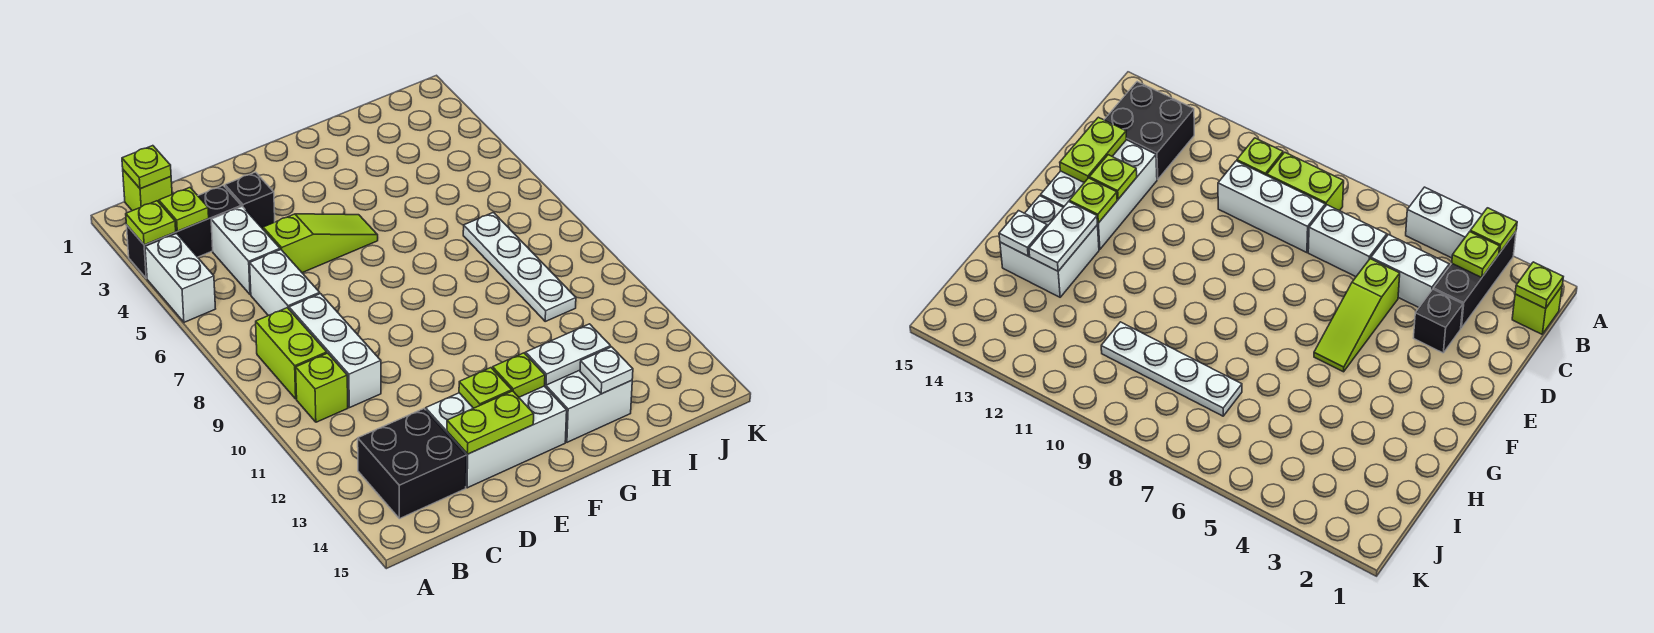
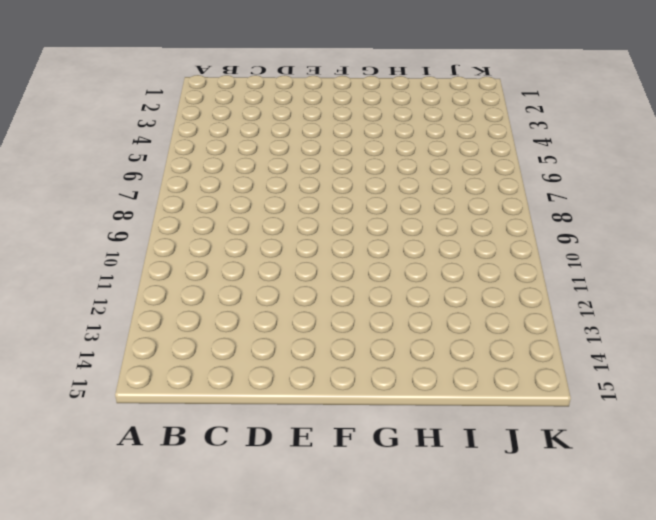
none -> black 1x3 brick [127,185,241,278]
none -> white 1x2 brick [145,234,215,322]
none -> lime 1x1 brick [123,170,172,211]

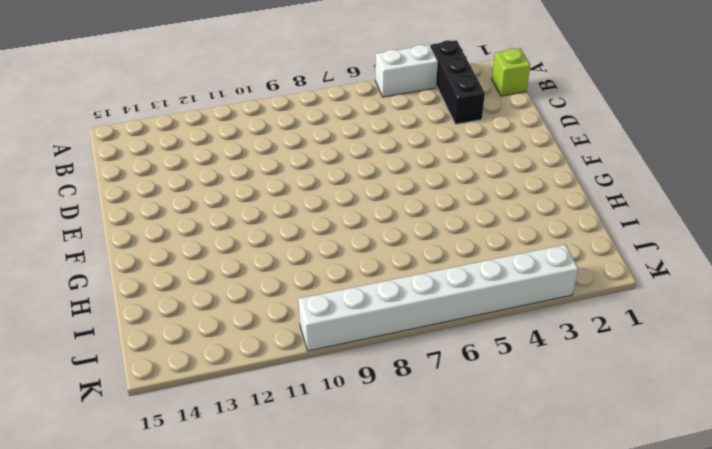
white 1x8 brick [298,245,578,351] -> none
none -> lime 1x2 brick [256,308,327,399]
none -> lime 1x1 brick [296,353,348,422]
none -> black 2x2 brick [358,409,466,519]

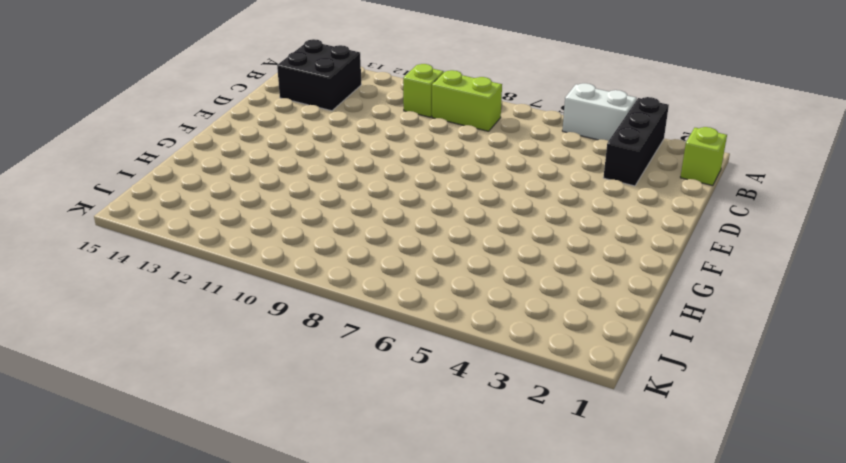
none -> white 1x2 brick [211,207,280,295]
none -> white 1x2 brick [250,250,320,316]
none -> white 1x3 brick [289,294,381,408]

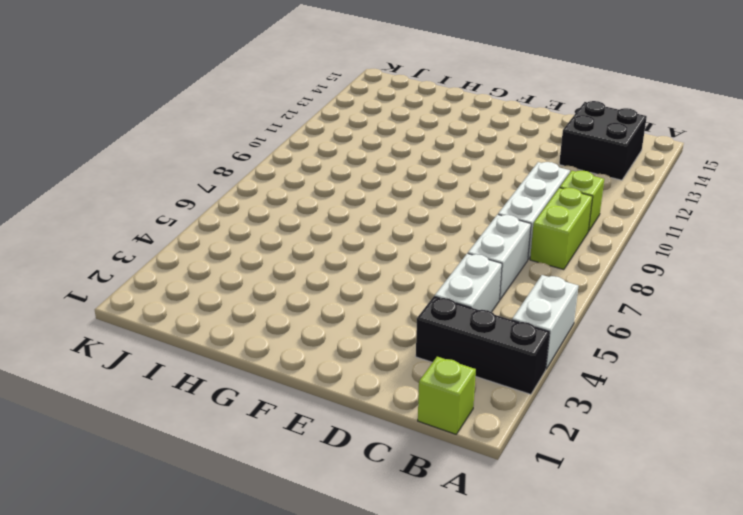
none -> black 1x1 brick [225,172,275,229]
none -> lime 1x3 slope [263,214,378,273]
none -> white 2x3 brick [426,386,567,488]

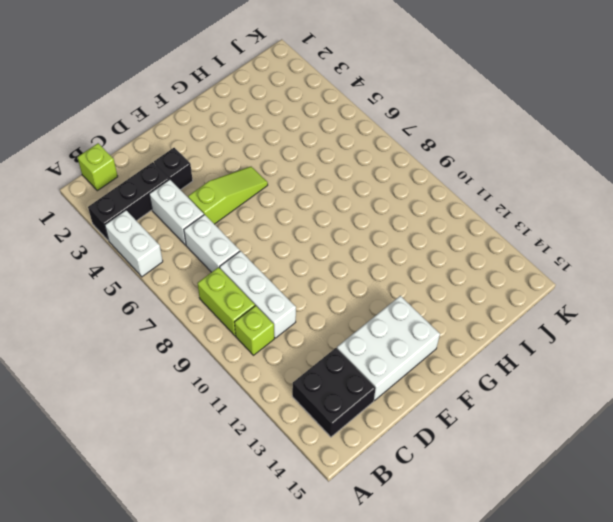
none -> white 2x2 brick [545,370,632,442]
none -> white 1x4 plate [463,212,576,321]
none -> lime 1x1 plate [126,201,176,245]

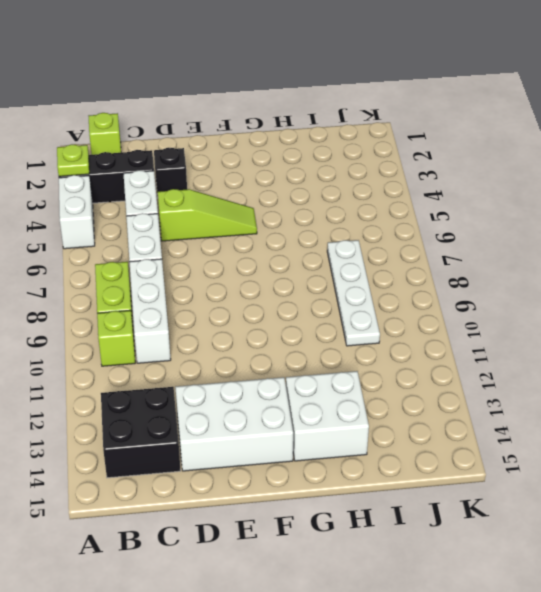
none -> lime 1x1 plate [122,146,171,189]
none -> lime 1x1 plate [159,188,209,231]
none -> lime 1x2 plate [447,391,534,454]

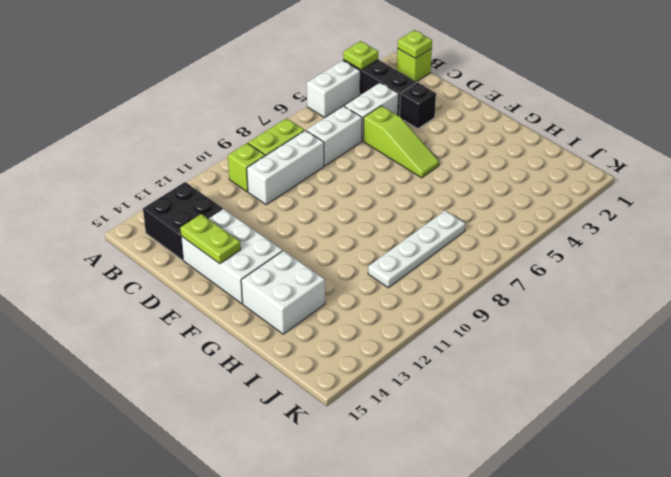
none -> lime 1x1 plate [159,188,209,231]
none -> lime 1x1 plate [459,368,512,408]
none -> lime 1x1 plate [493,353,545,397]

